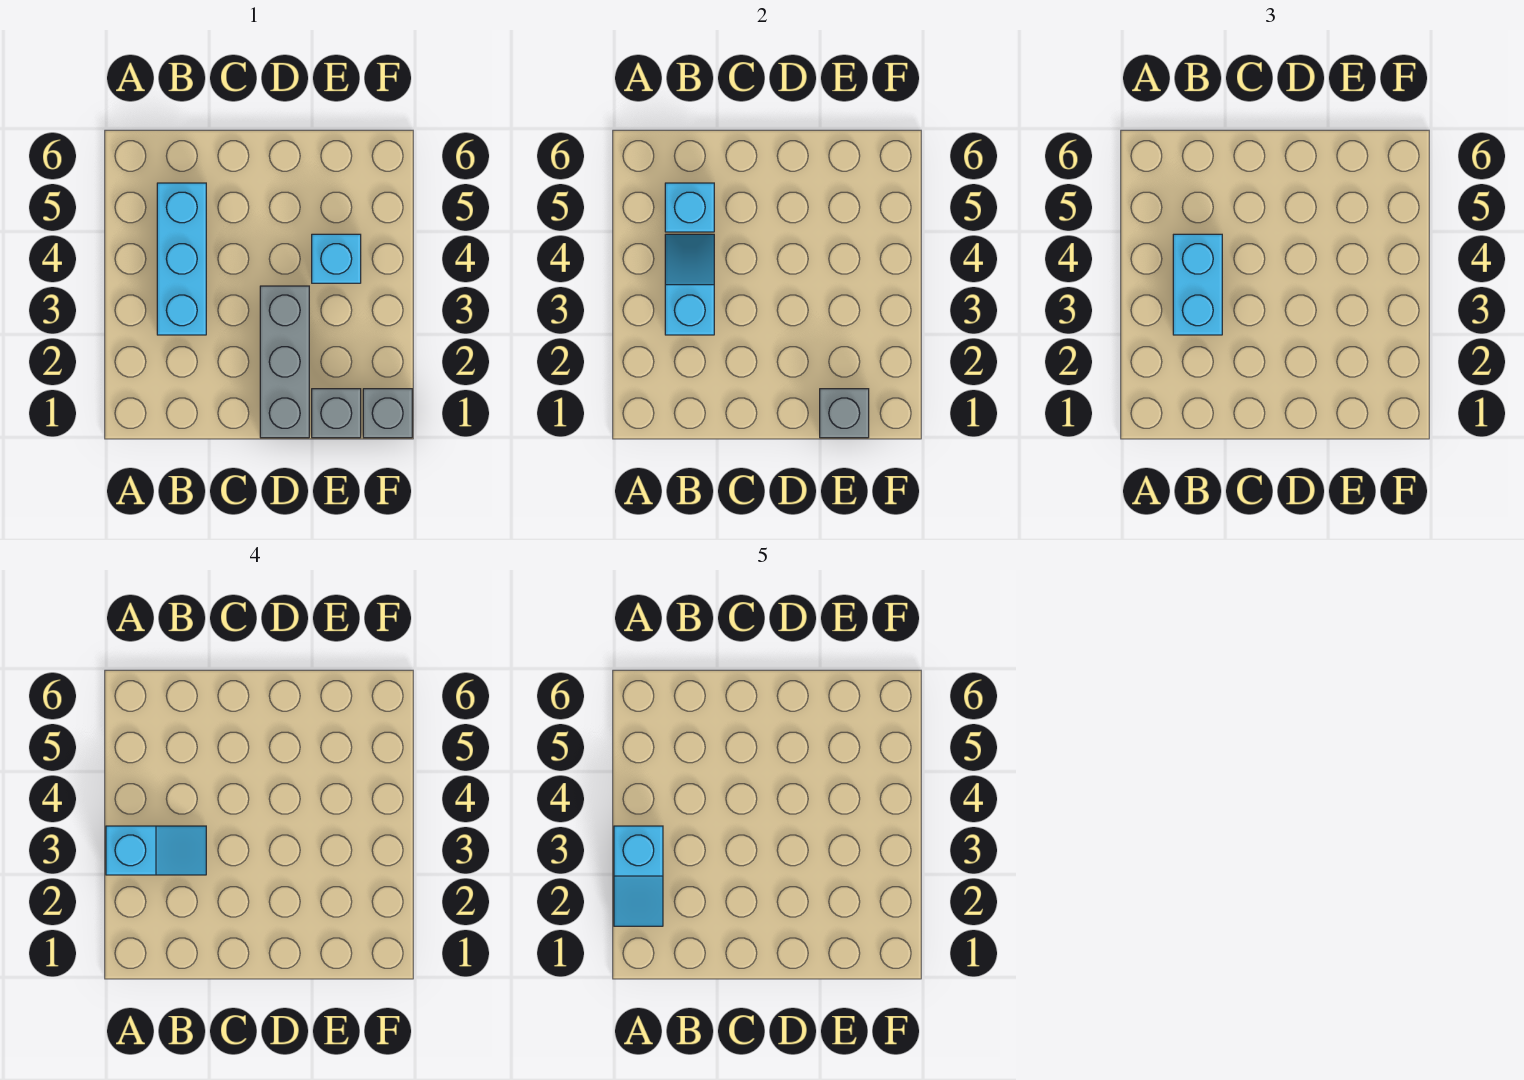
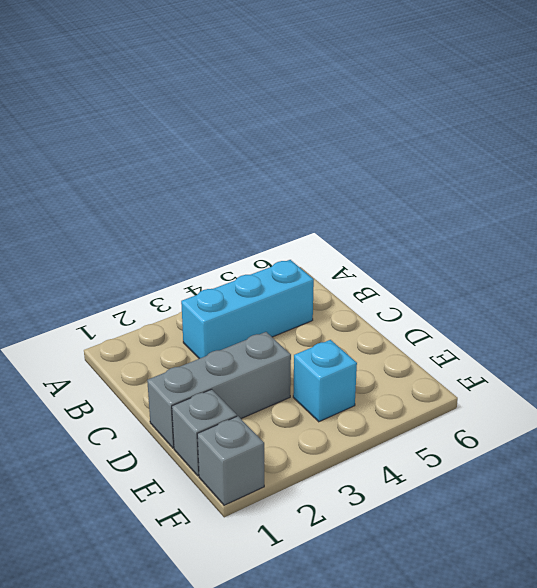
none -> cyan 1x2 slope [665,234,714,335]
none -> cyan 1x1 brick [665,183,714,232]

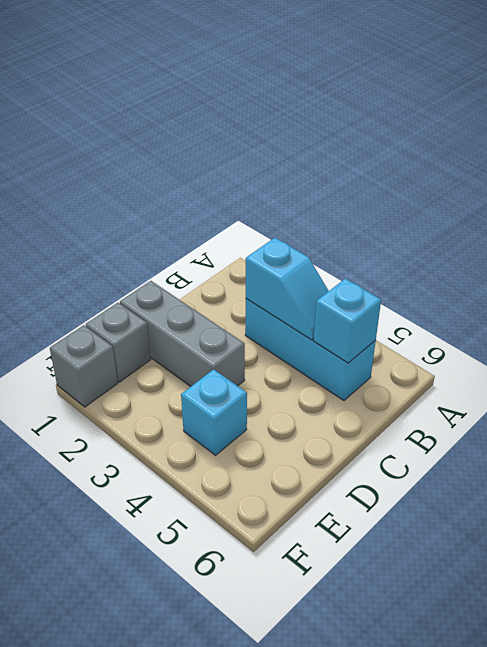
none -> grey 1x1 brick [820,389,869,438]
none -> cyan 1x2 brick [1173,234,1222,335]

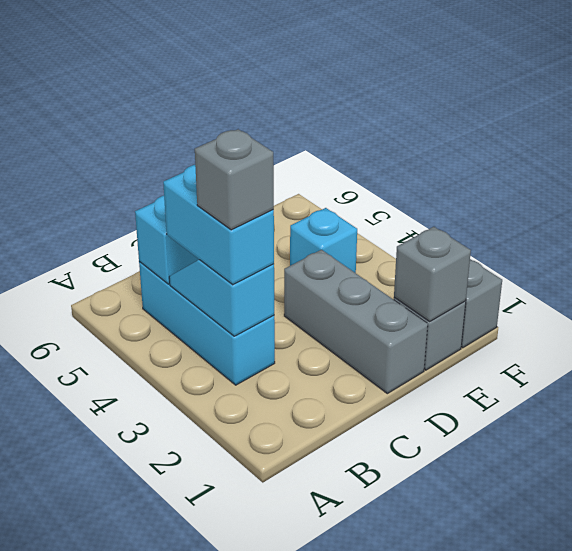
grey 1x1 brick [195,129,274,230] -> cyan 1x2 slope [106,826,206,875]
none -> cyan 1x2 slope [614,826,663,926]

